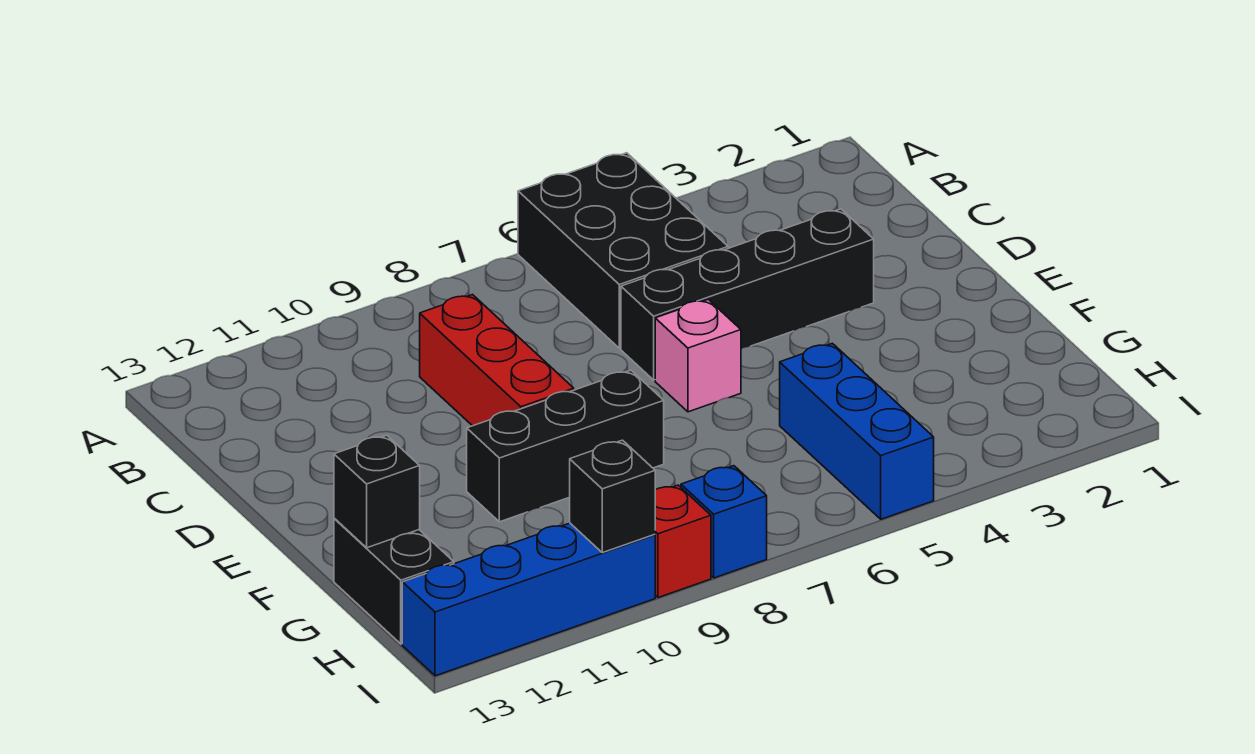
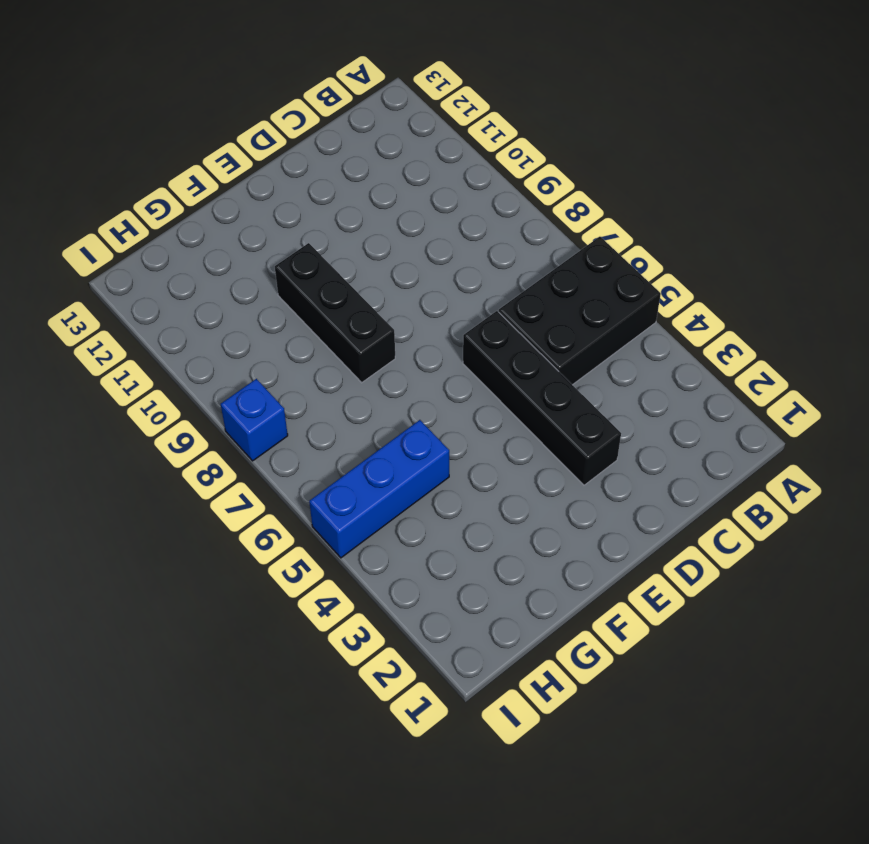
none -> red 1x3 brick [420,295,574,426]
none -> pink 1x1 brick [655,300,741,412]
none -> black 1x2 brick [334,518,454,644]

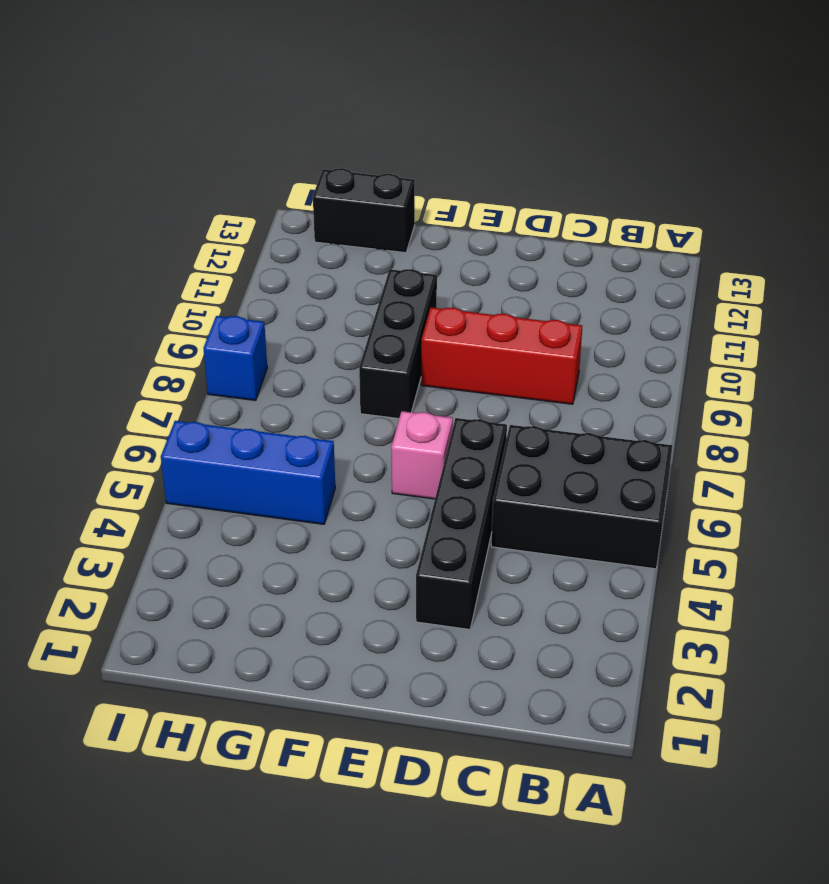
none -> red 1x1 brick [655,485,711,598]
none -> blue 1x4 brick [402,523,655,676]
none -> black 1x1 brick [334,435,420,548]

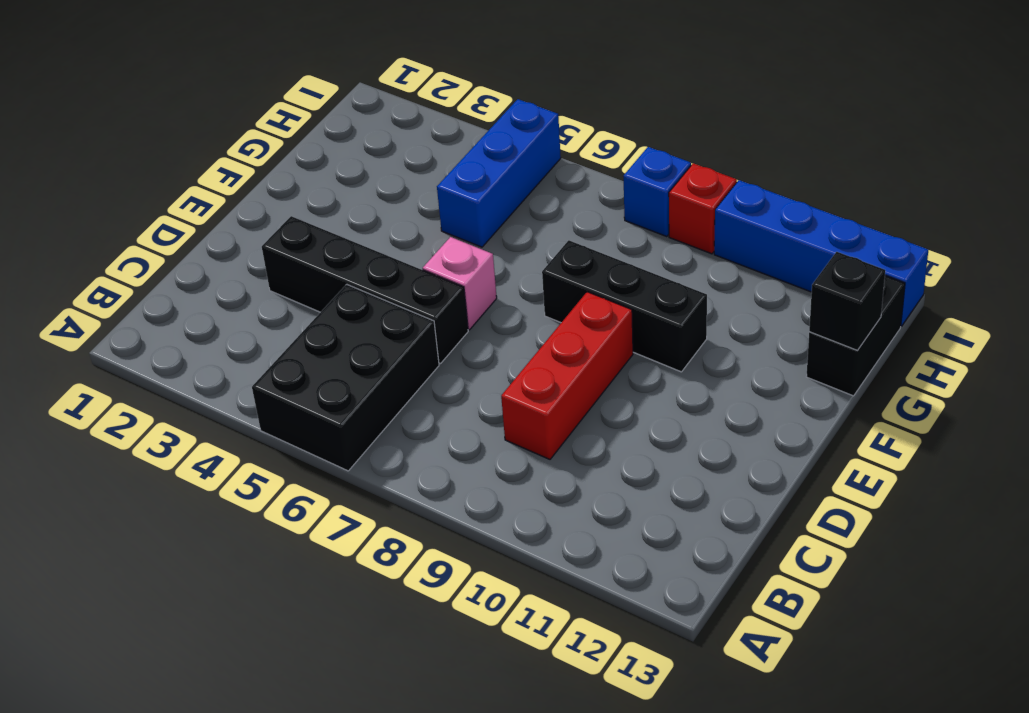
none -> black 1x1 brick [570,440,655,553]

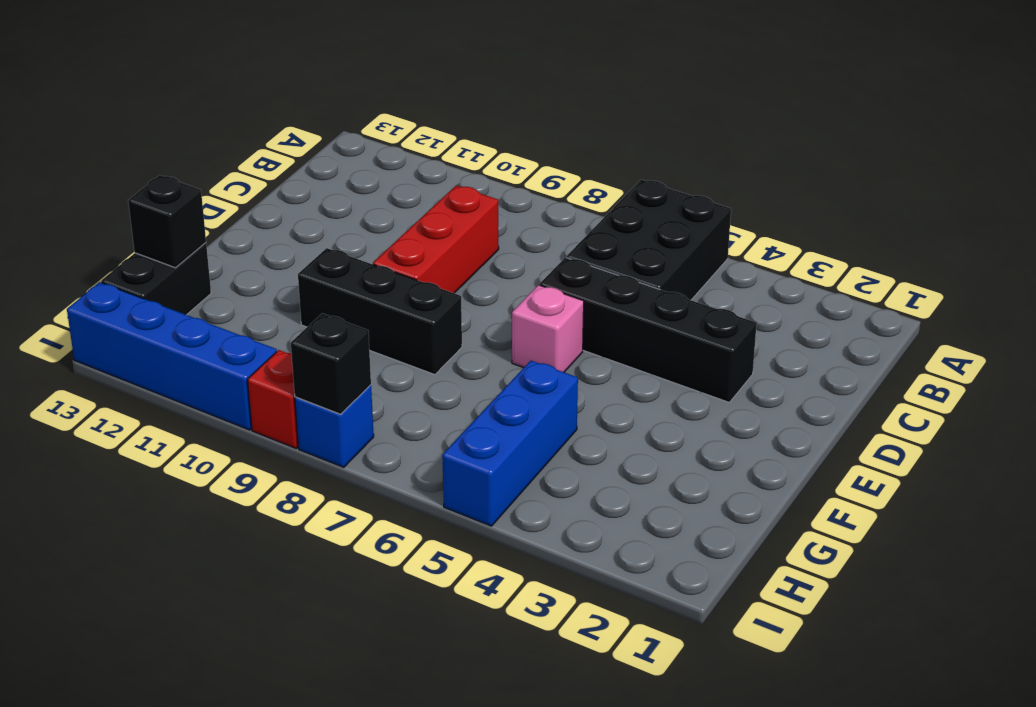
black 1x1 brick [291,313,371,414] -> black 1x1 brick moved to [570,440,655,553]

